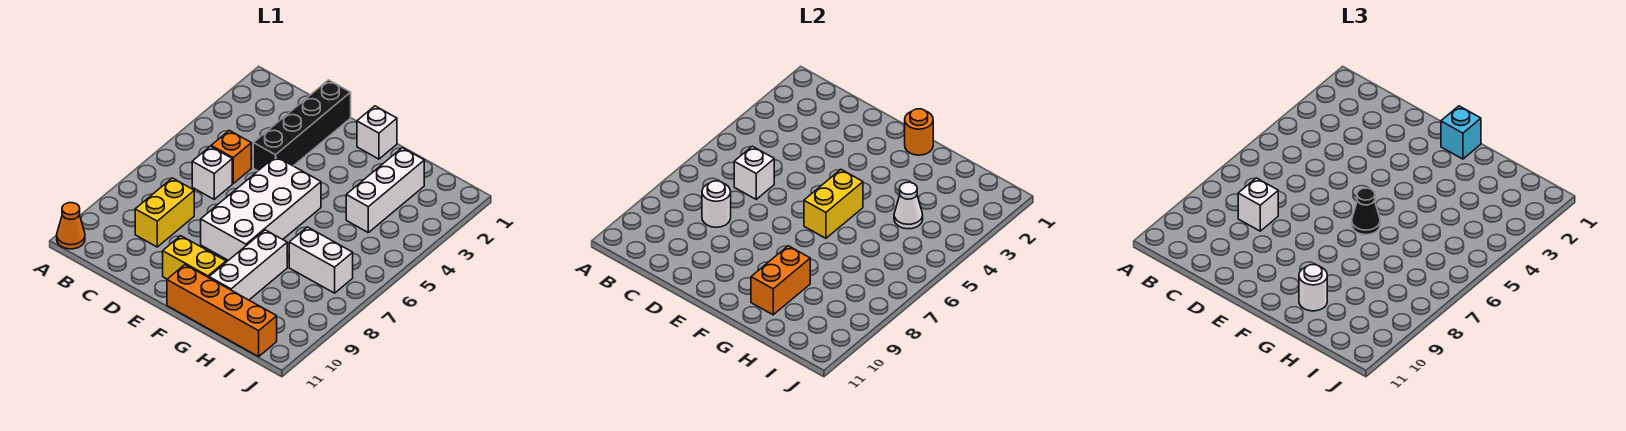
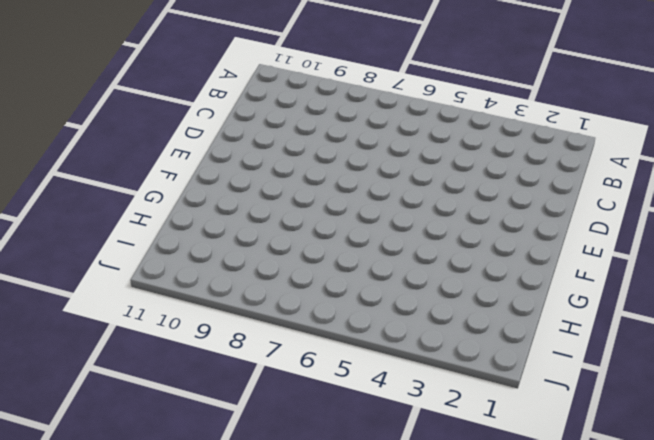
none -> orange 1x1 cone [57,203,85,249]
none -> orange 1x1 brick [211,130,251,183]
none -> white 1x1 brick [192,146,232,199]

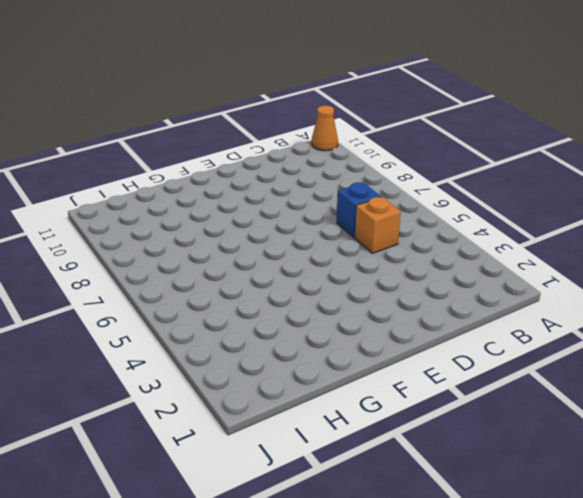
blue 1x1 brick [337,182,381,237] -> white 1x1 brick [192,146,232,199]
none -> yellow 1x2 brick [135,178,194,247]
none -> black 1x4 brick [253,80,351,171]
none -> white 2x4 brick [201,156,321,260]

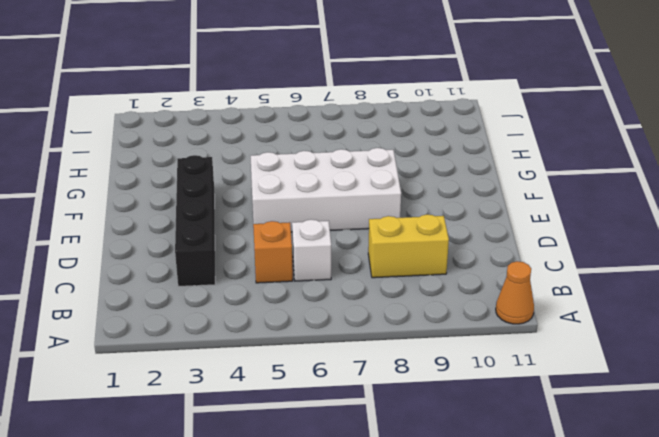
black 1x4 brick [175,155,215,287] -> black 1x4 brick turned to [253,80,351,171]
none -> yellow 1x2 brick [163,236,226,279]
none -> white 1x1 brick [357,106,397,159]
none -> orange 1x4 brick [167,265,277,357]

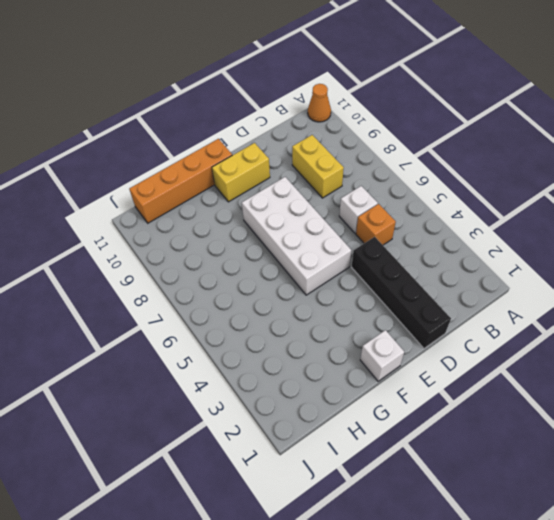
none -> white 1x3 brick [209,230,287,300]
none -> white 1x3 brick [346,148,424,232]
none -> white 1x2 brick [289,227,353,293]

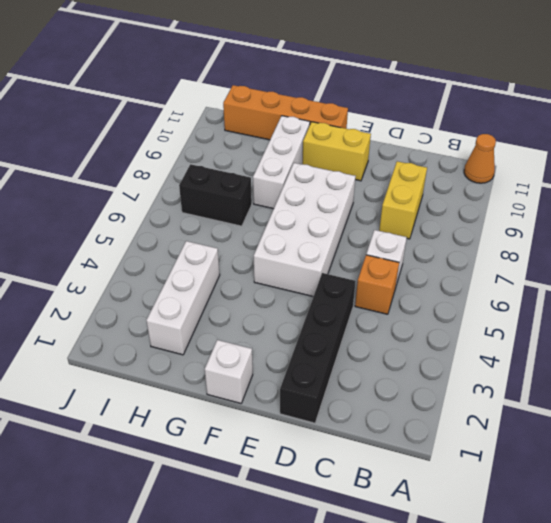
black 1x2 brick [179,164,252,226] -> white 1x2 brick [289,227,353,293]
none -> white 1x1 brick [734,146,774,199]
none -> white 1x1 round brick [702,181,731,227]
none -> orange 1x1 round brick [905,109,933,155]

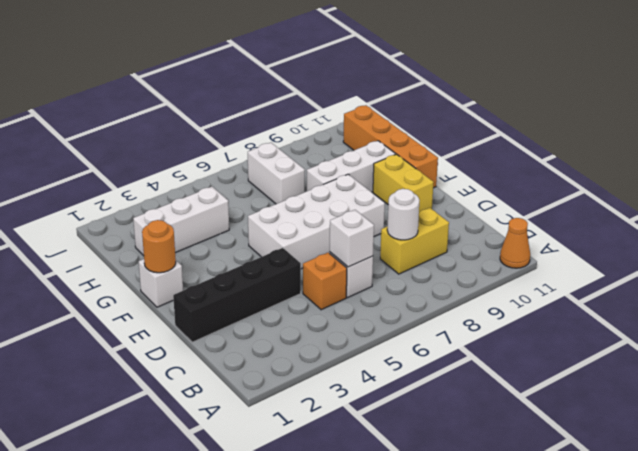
none -> yellow 1x2 brick [804,170,863,238]
none -> orange 1x2 brick [751,246,810,315]
none -> white 1x1 cone [894,182,923,229]

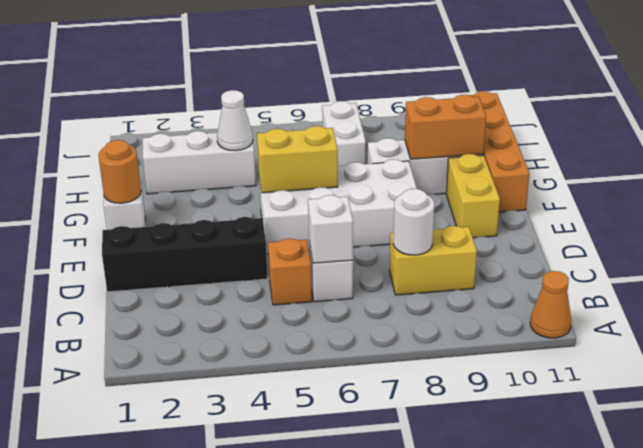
none -> white 1x1 brick [1238,178,1278,231]
none -> cyan 1x1 brick [1441,106,1481,159]
none -> black 1x1 cone [1352,188,1380,235]

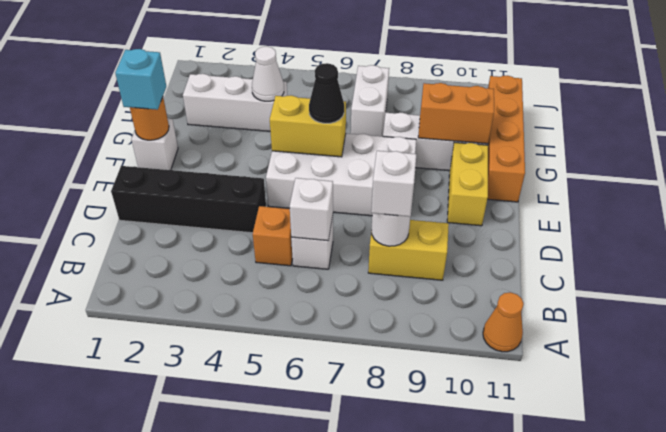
none -> white 1x1 round brick [1299,265,1327,311]

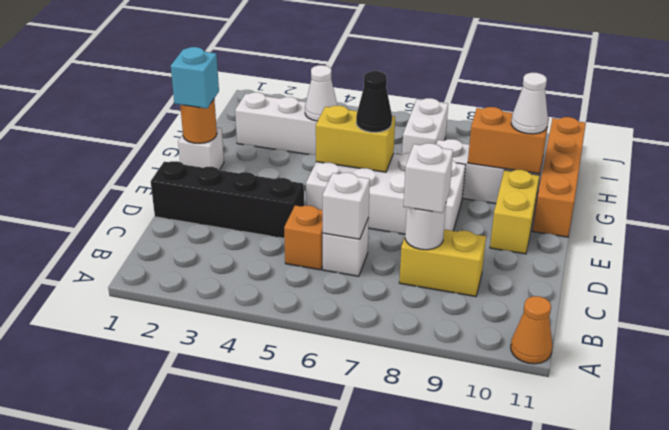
white 1x1 cone [511,73,548,134] -> white 1x1 round brick [1299,265,1327,311]

